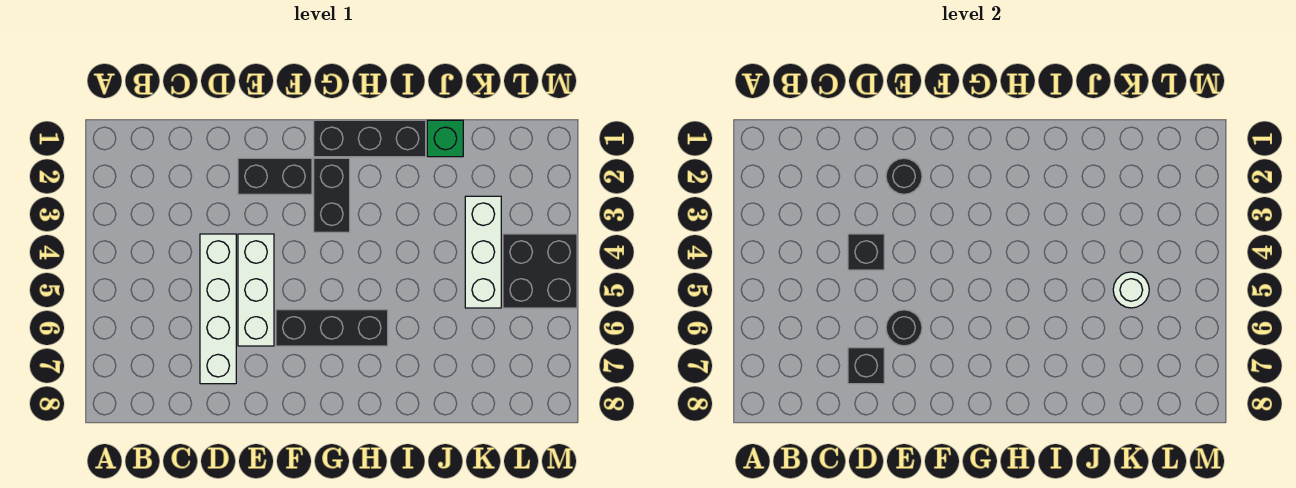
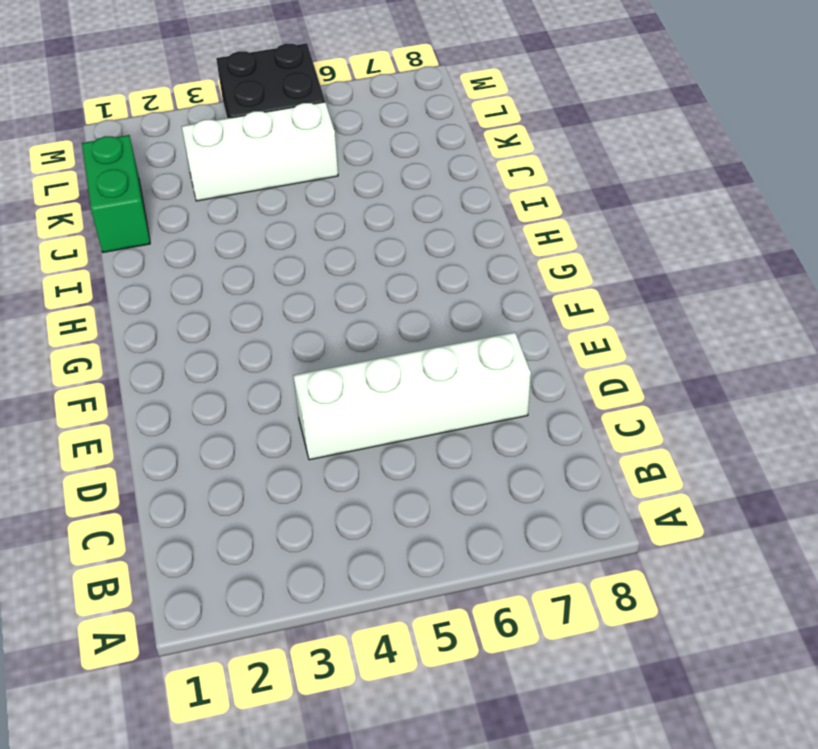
green 1x2 brick [82,135,150,252] -> green 1x1 brick [427,120,463,157]
none -> black 1x2 brick [238,158,312,194]
none -> white 1x3 brick [238,234,274,346]
none -> black 1x3 brick [276,310,388,346]

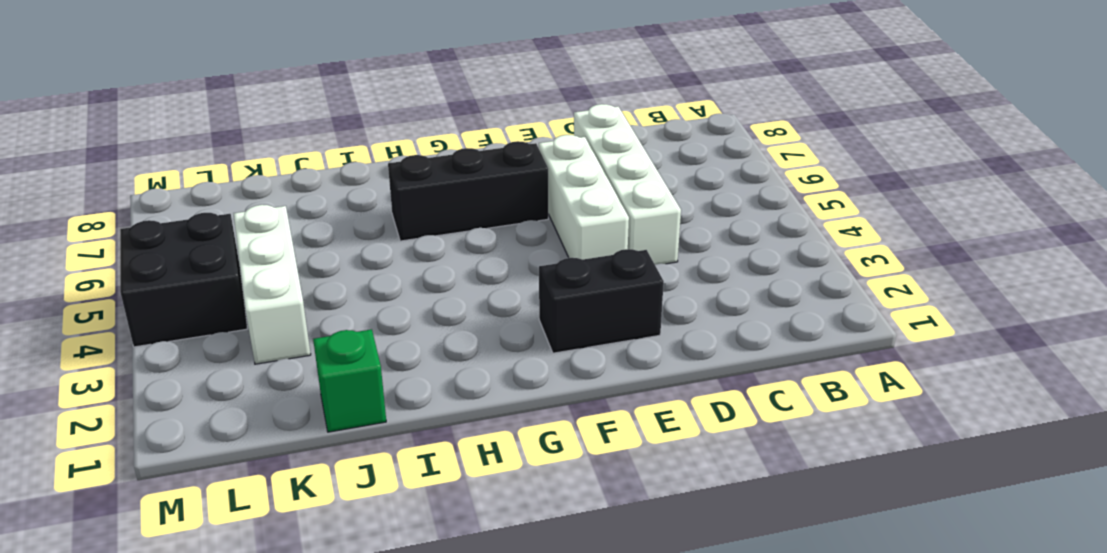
none -> black 1x3 brick [314,120,426,157]
none -> black 1x2 brick [314,158,350,232]
none -> black 1x1 brick [848,234,884,270]

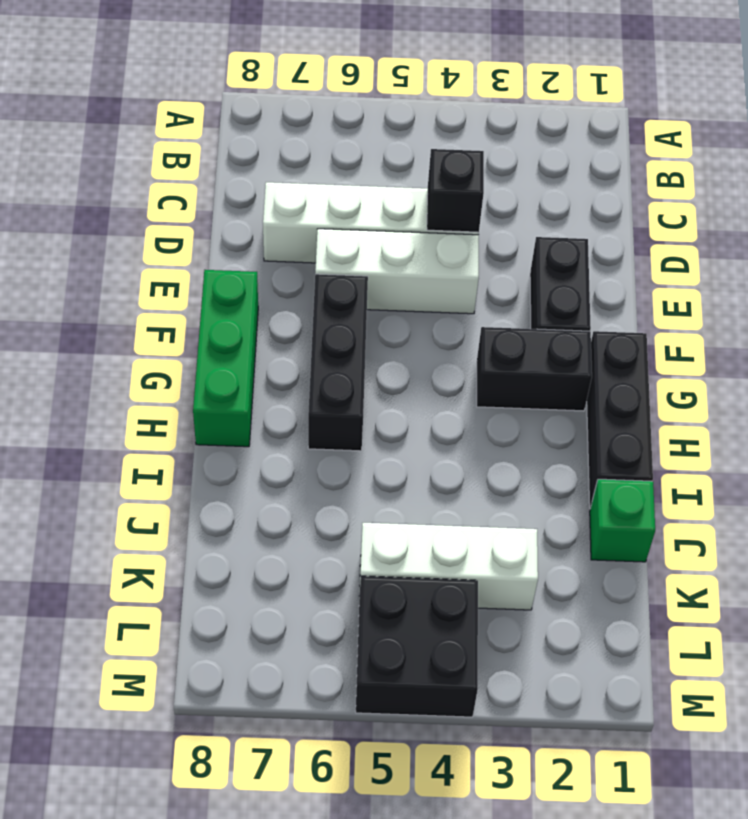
green 1x3 brick [193,270,258,447] -> none
none -> black 1x1 brick [848,348,884,384]
none -> black 1x1 round brick [886,158,922,194]
none -> black 1x1 round brick [886,310,922,346]

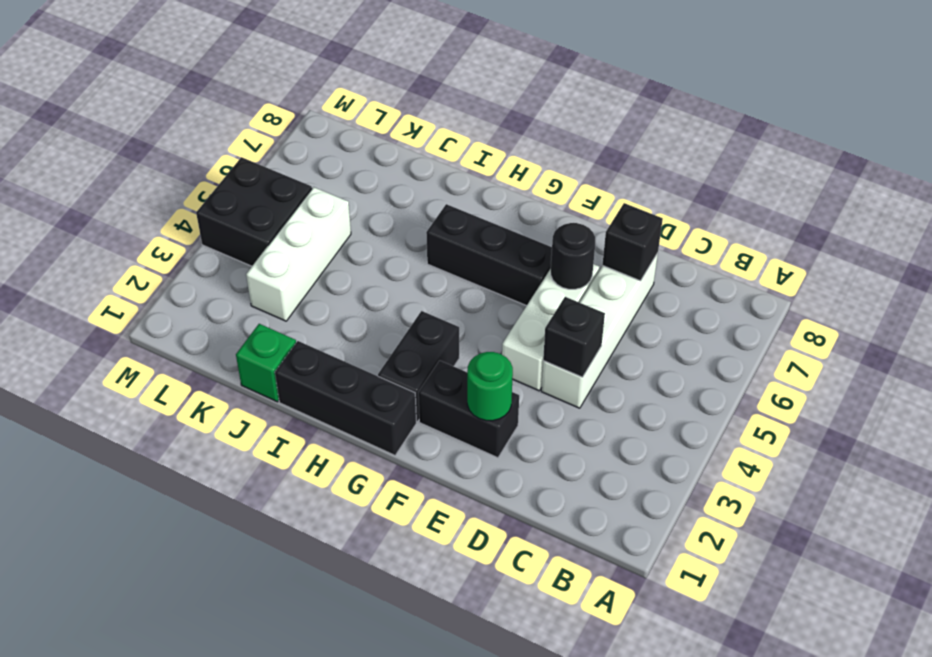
green 1x1 round brick [467,352,513,421] -> black 1x1 round brick [886,158,922,194]
none -> white 1x1 round brick [1113,272,1149,308]

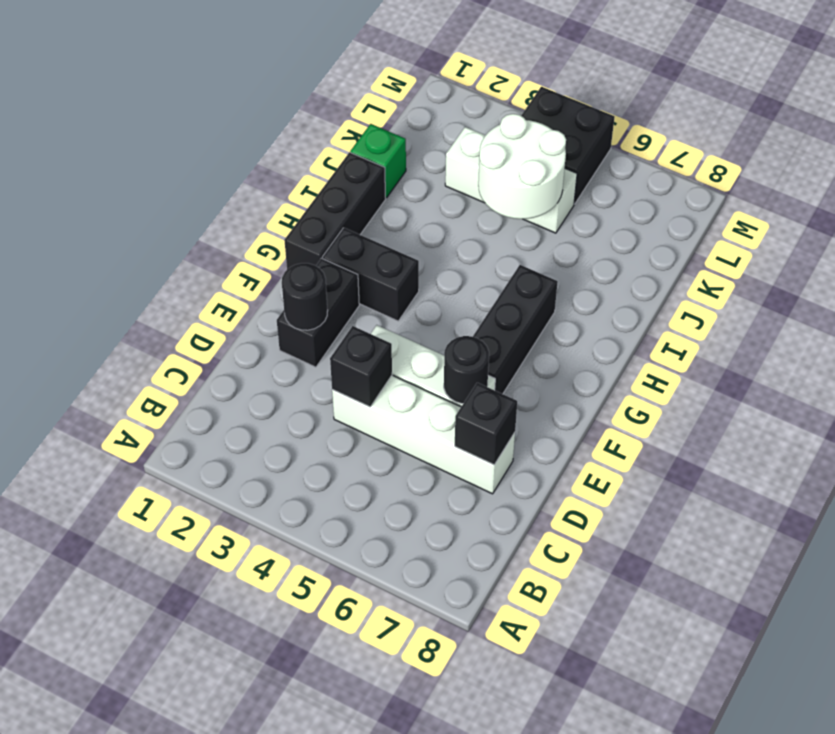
white 2x2 round brick [478,114,566,219] -> white 1x1 round brick [1113,272,1149,308]

